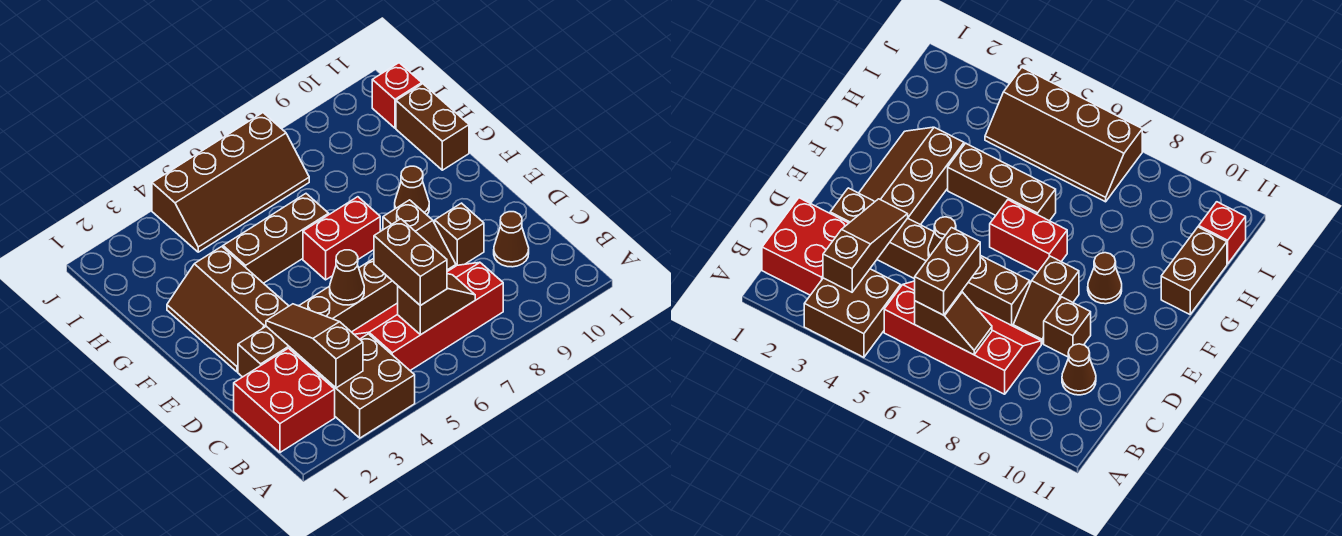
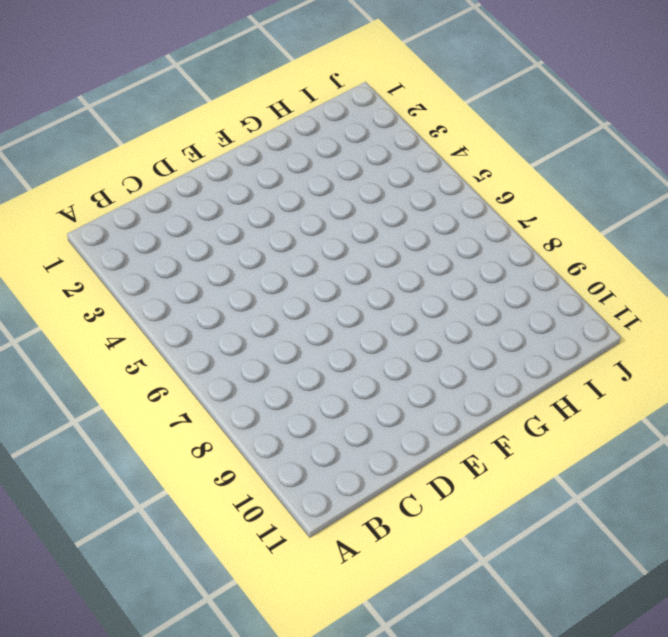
none -> brown 2x2 brick [314,334,415,438]
none -> red 2x2 brick [234,348,335,452]
none -> red 2x4 slope [352,262,503,370]

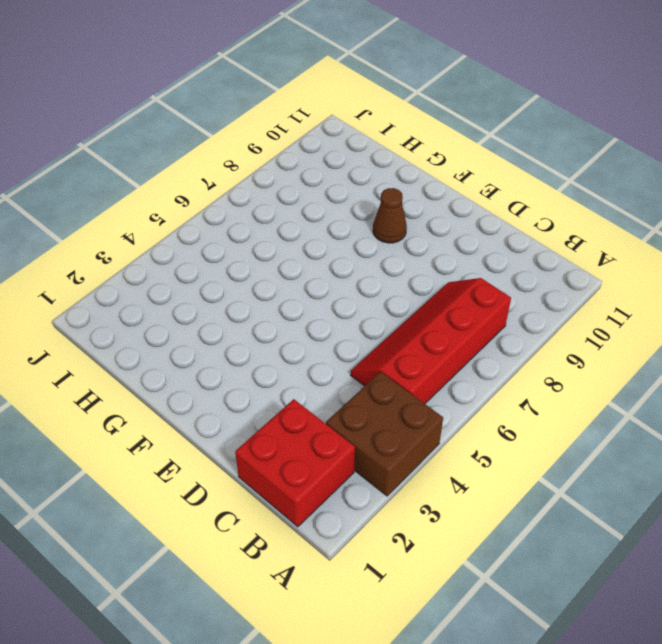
none -> brown 1x1 cone [494,212,529,267]
none -> brown 1x6 brick [238,259,398,377]
none -> brown 1x2 slope [383,200,456,272]

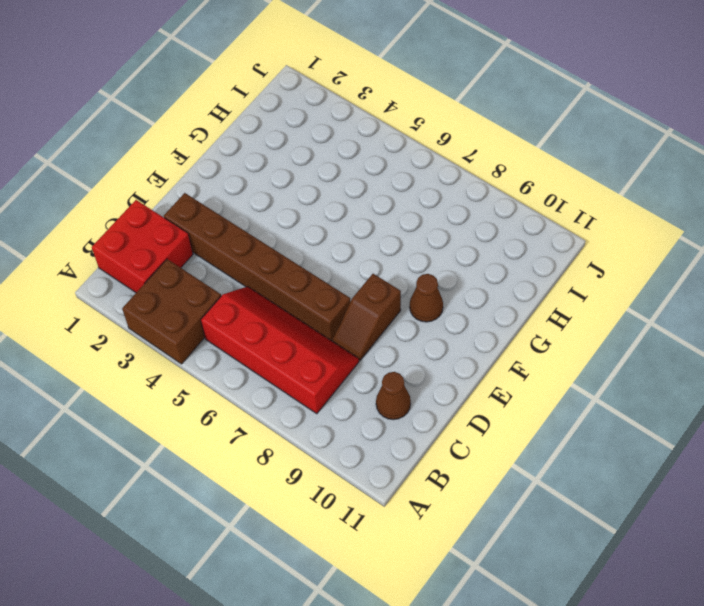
none -> brown 1x1 brick [435,203,484,266]
none -> brown 2x3 slope [167,247,289,372]
none -> red 1x2 brick [303,197,380,280]

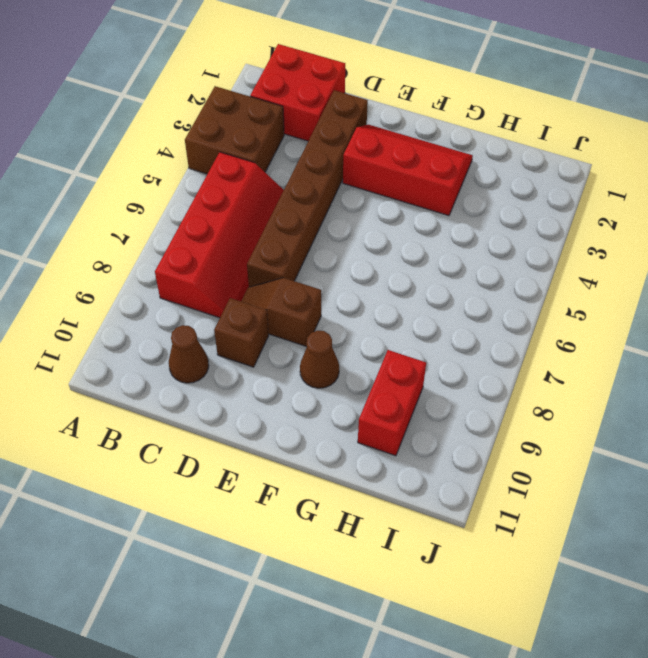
red 2x3 slope [343,125,473,216] -> brown 2x3 slope [167,247,289,372]
red 1x2 brick [358,350,426,456] -> red 1x2 brick moved to [303,197,380,280]
none -> brown 1x3 brick [223,194,329,283]
none -> brown 1x2 brick [396,84,469,170]
none -> brown 2x4 slope [152,113,309,252]

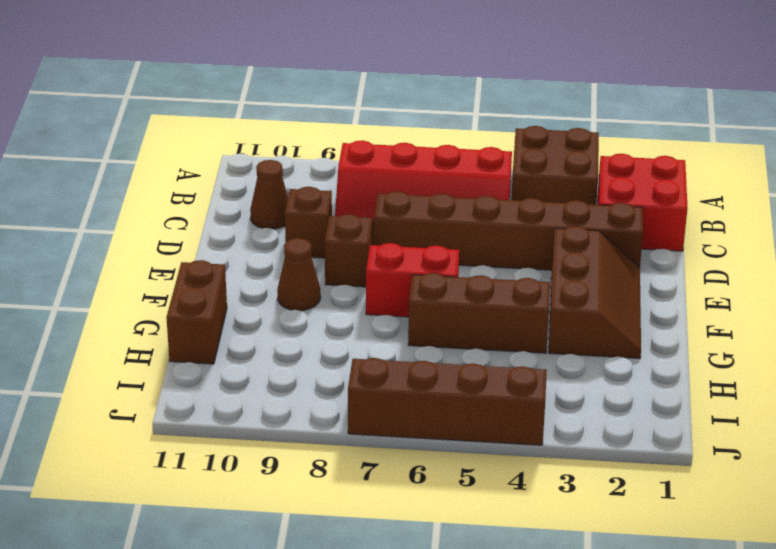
none -> red 1x1 brick [372,63,422,128]
none -> brown 1x3 slope [266,304,363,388]
none -> brown 1x2 slope [398,274,475,335]

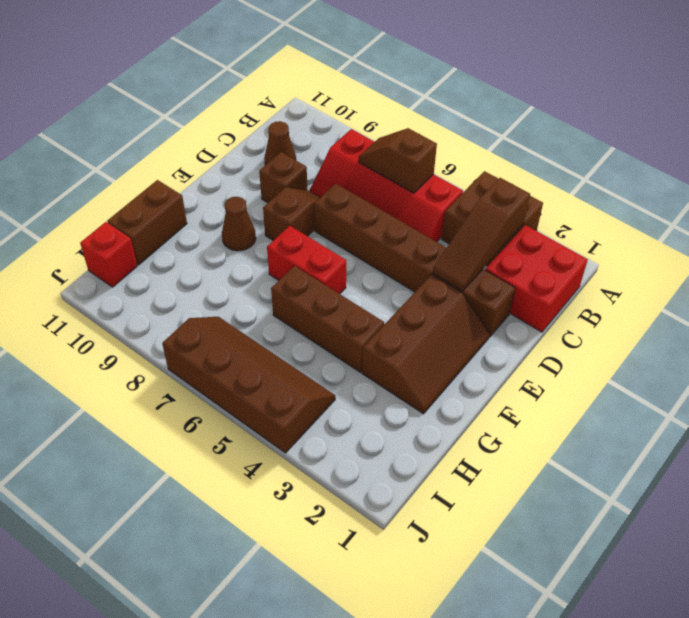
none -> brown 1x1 cone [330,250,364,305]
none -> brown 1x2 brick [374,219,447,306]

